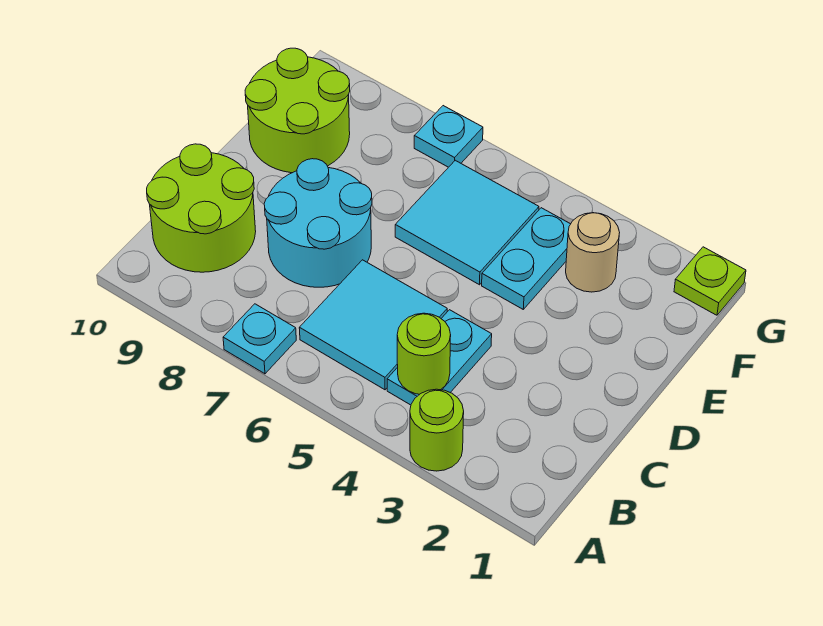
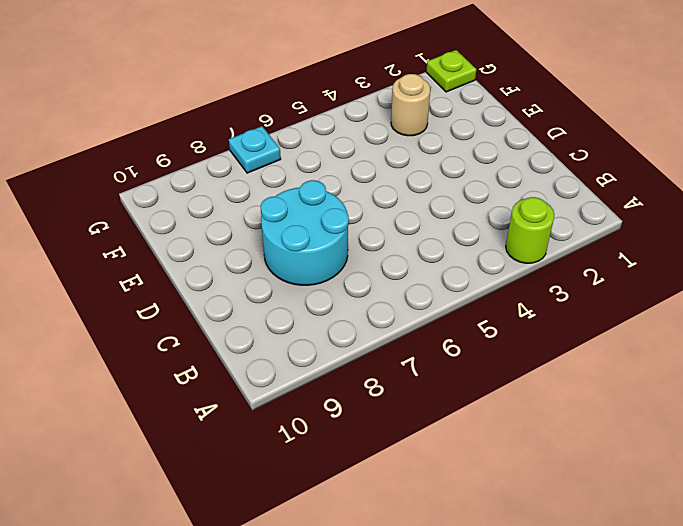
none -> cyan 1x1 plate [223,304,296,374]
none -> cyan 1x2 plate [387,310,492,405]
none -> cyan 2x2 tile [299,260,447,390]

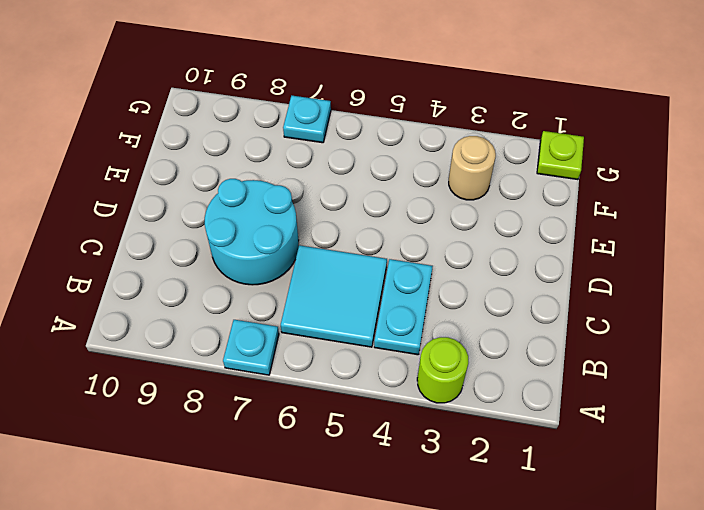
none -> lime 2x2 round brick [147,144,256,272]
none -> cyan 1x2 plate [482,208,570,309]
none -> cyan 2x2 tile [395,160,539,285]

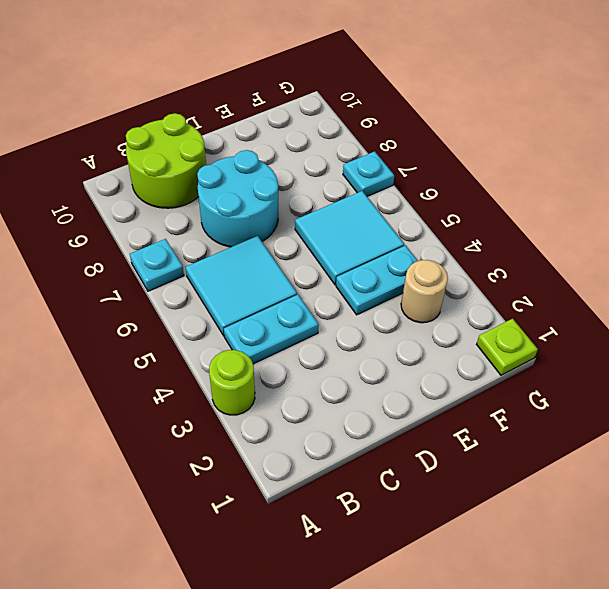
none -> lime 2x2 round brick [245,48,350,173]
none -> lime 1x1 round brick [397,313,451,394]

